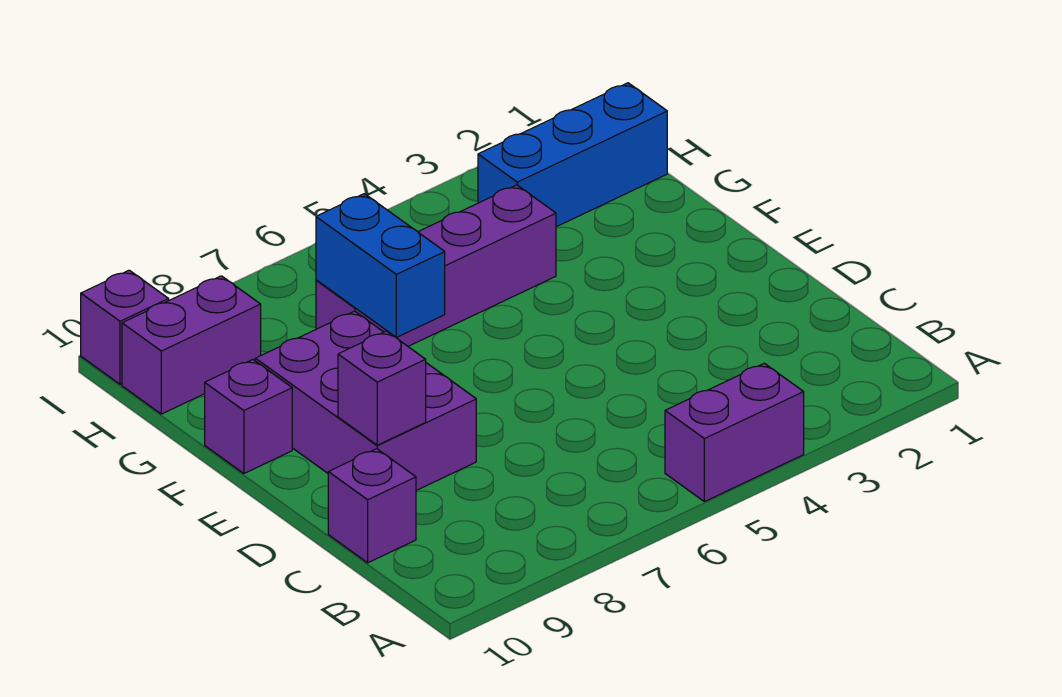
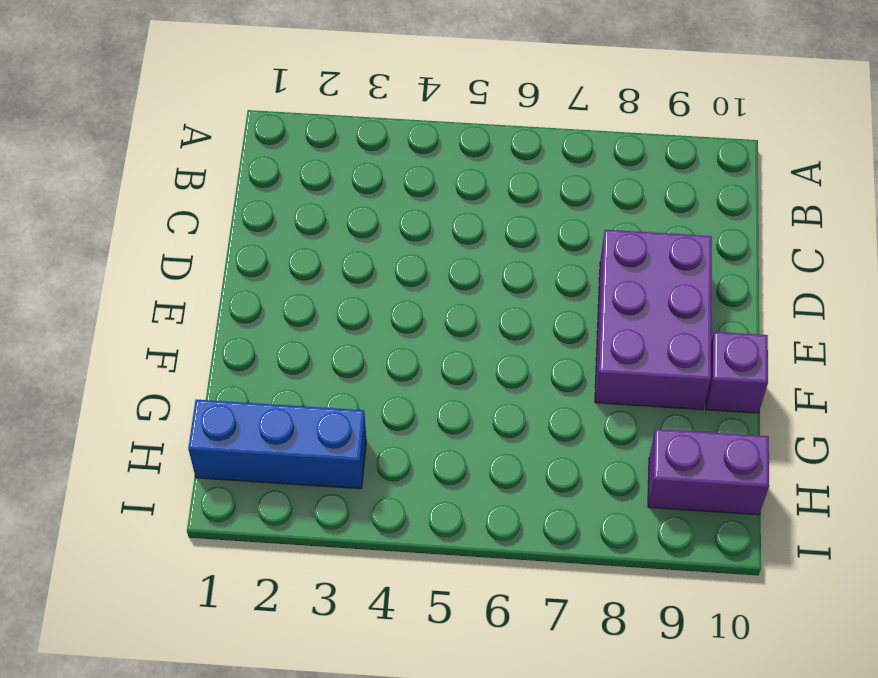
none -> purple 1x2 brick [665,363,804,502]
none -> purple 1x1 brick [328,449,416,563]

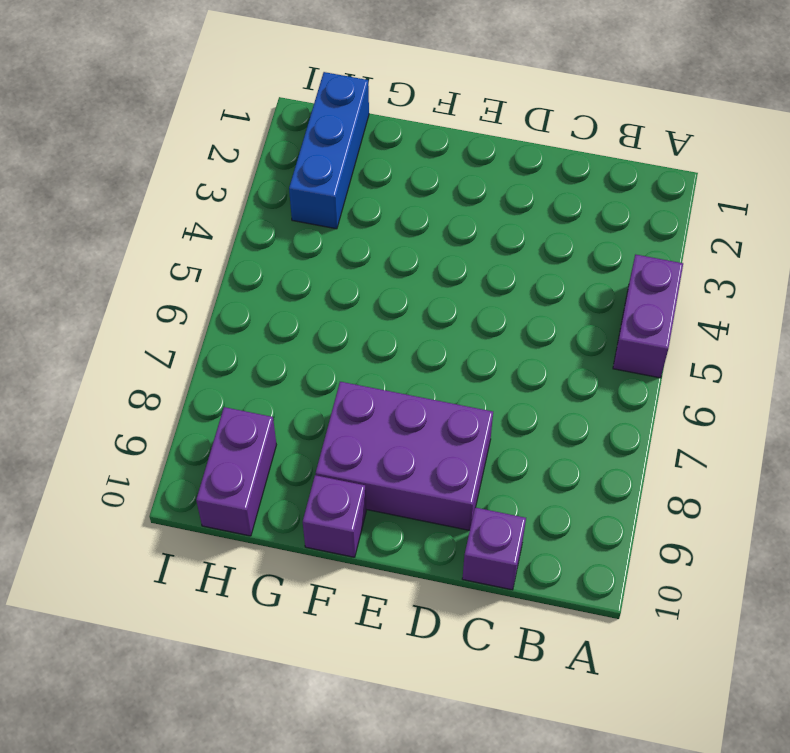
none -> purple 1x4 brick [316,185,556,346]
none -> purple 1x1 brick [81,270,169,384]

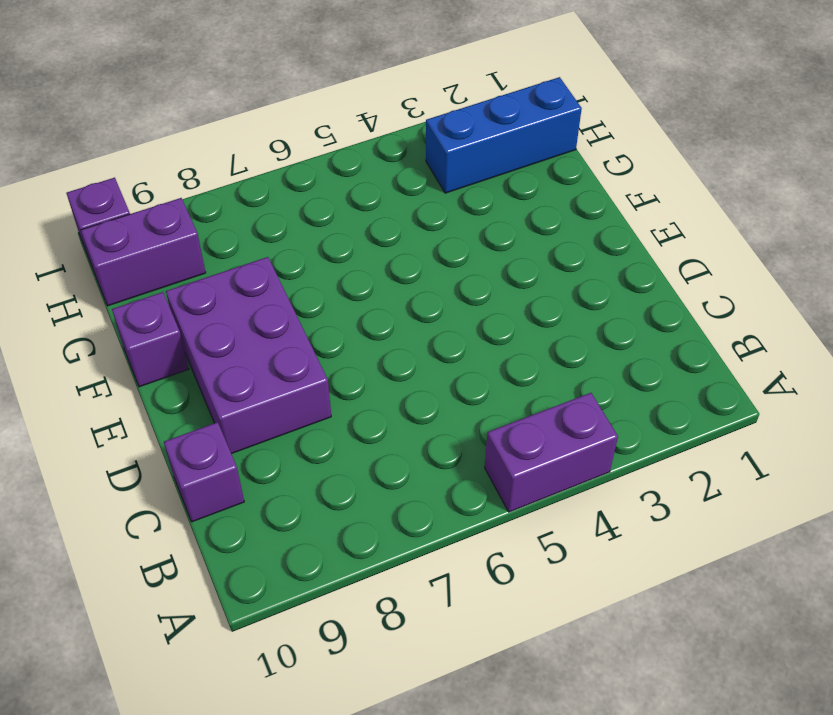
none -> purple 1x4 brick [316,185,556,346]
none -> purple 1x1 brick [338,331,426,445]

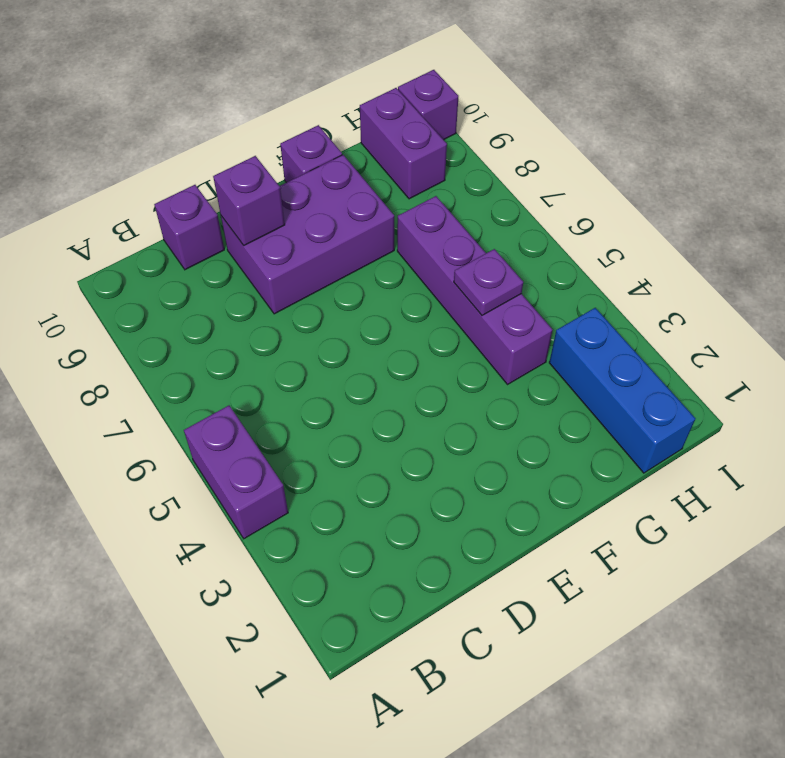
purple 1x1 plate [454,249,523,315] -> none
none -> blue 1x2 brick [316,194,445,337]

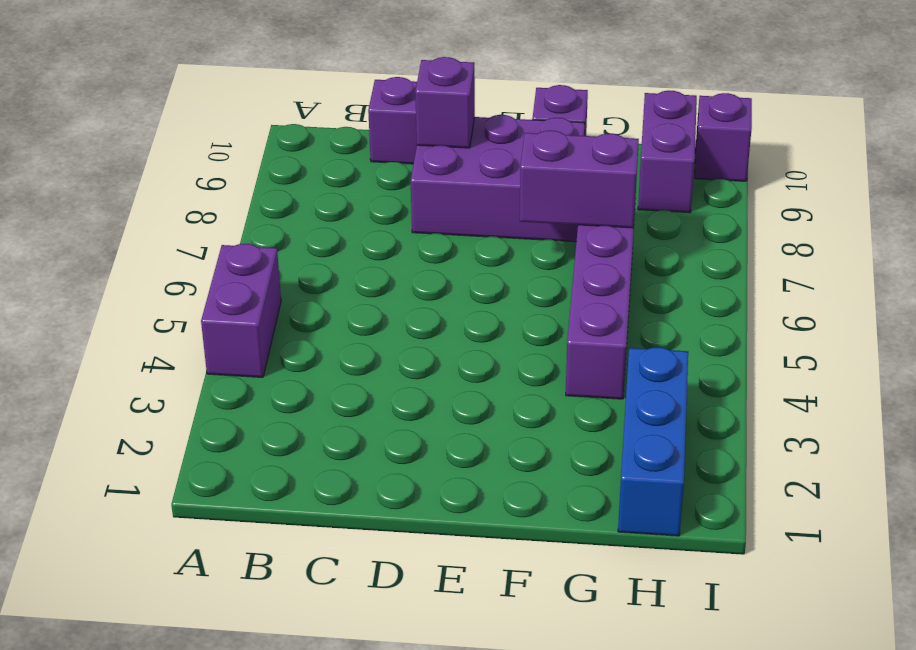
purple 1x2 brick [520,131,639,228] -> blue 1x2 brick [316,194,445,337]

